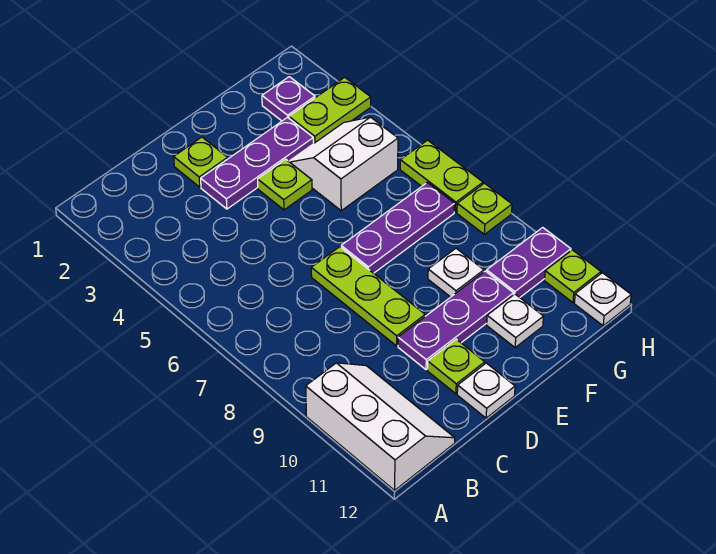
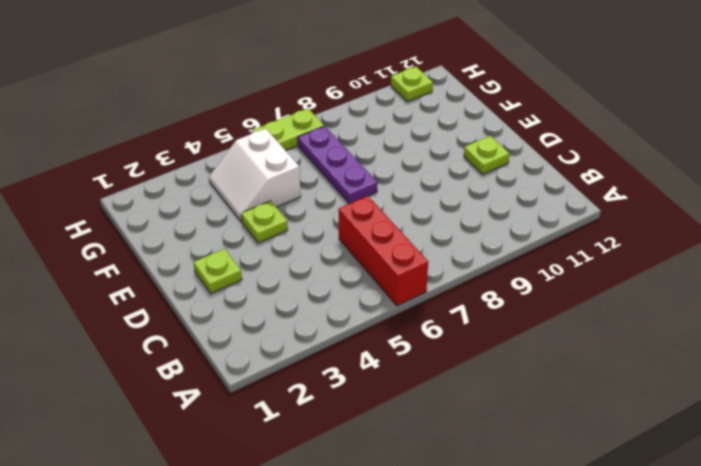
red 1x3 brick [339,196,428,306] -> none
none -> white 2x3 slope [306,363,455,490]
none -> purple 1x3 plate [201,117,314,209]
none -> lime 1x3 plate [311,247,425,346]

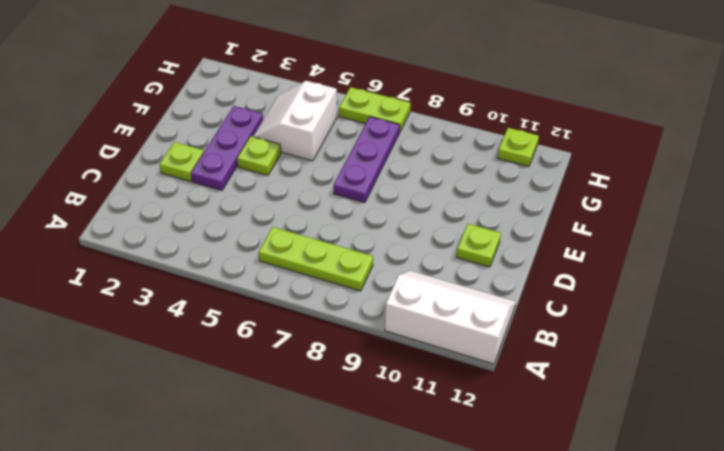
lime 1x3 plate [259,227,373,291] -> lime 1x3 plate moved to [311,247,425,346]
none -> purple 1x3 plate [398,271,514,370]
none -> white 1x1 plate [457,363,515,418]
none -> white 1x1 plate [428,249,484,297]

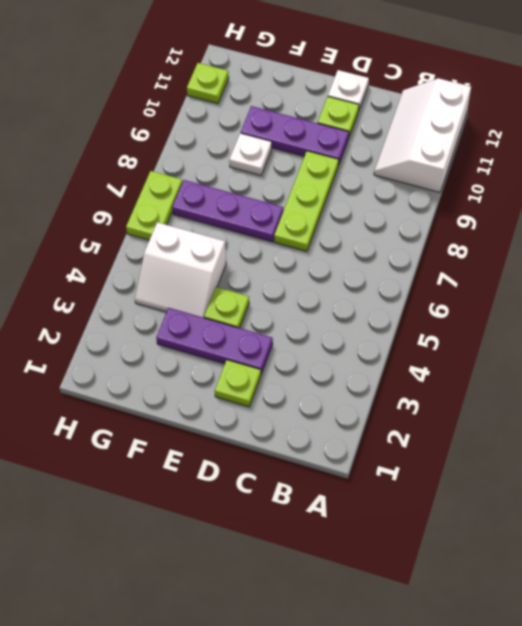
none -> white 1x1 plate [487,294,544,348]
none -> purple 1x1 plate [262,77,315,121]
none -> lime 1x2 plate [289,77,371,143]

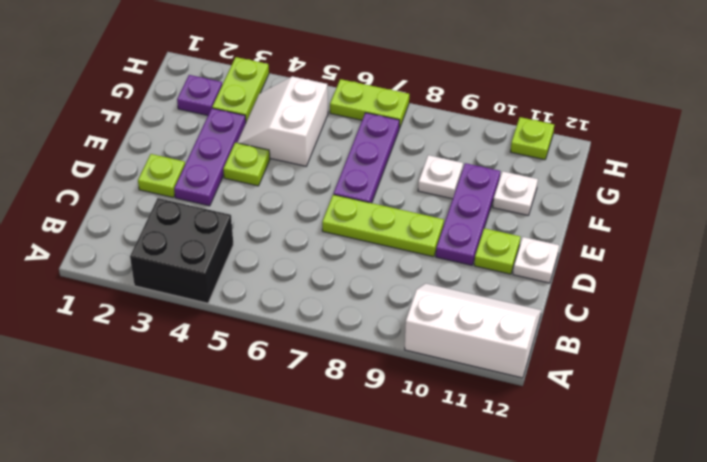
black 2x2 brick [130,198,233,303] -> none
none -> purple 1x2 plate [487,227,571,297]
none -> lime 1x1 plate [457,183,512,234]
none -> white 1x1 plate [574,273,631,326]

